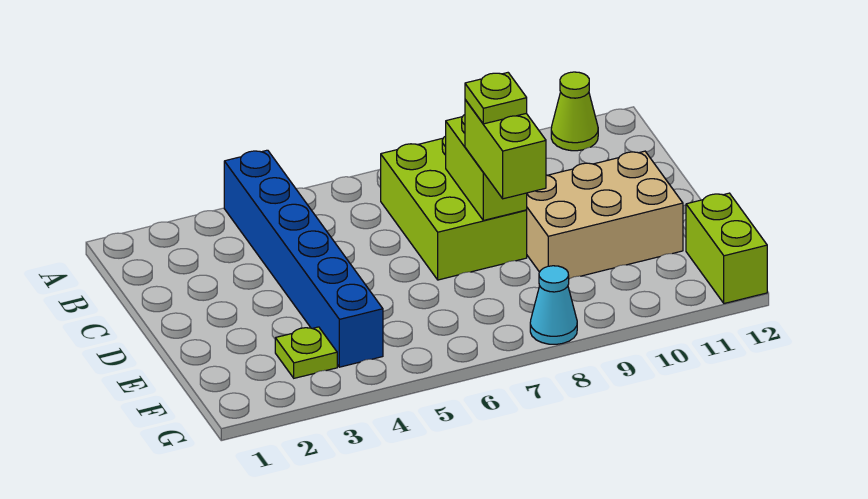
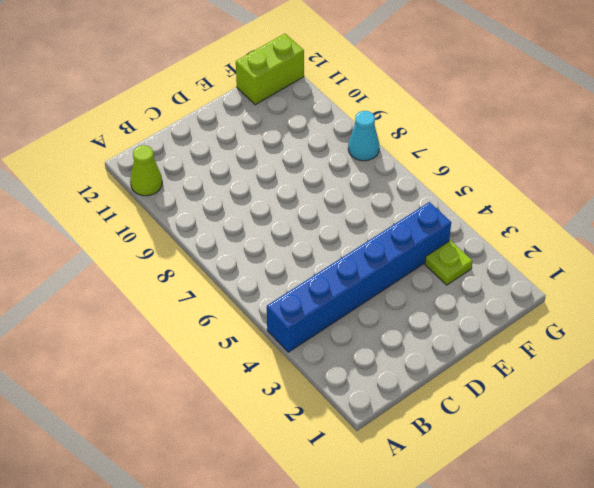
none -> lime 2x3 brick [381,136,527,280]
none -> tan 2x3 brick [527,151,683,279]

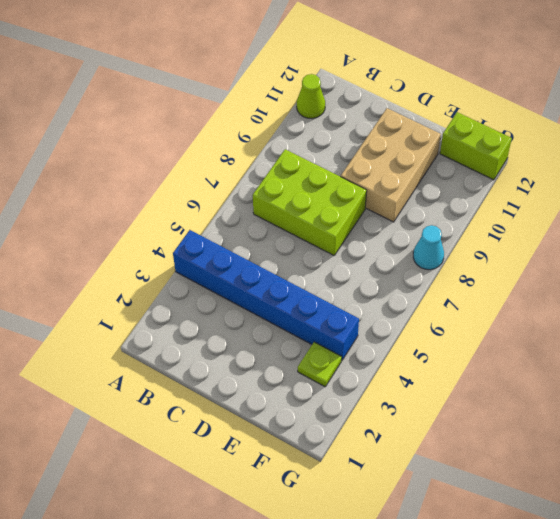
none -> lime 1x2 brick [446,115,527,220]
none -> lime 1x2 brick [465,100,546,199]

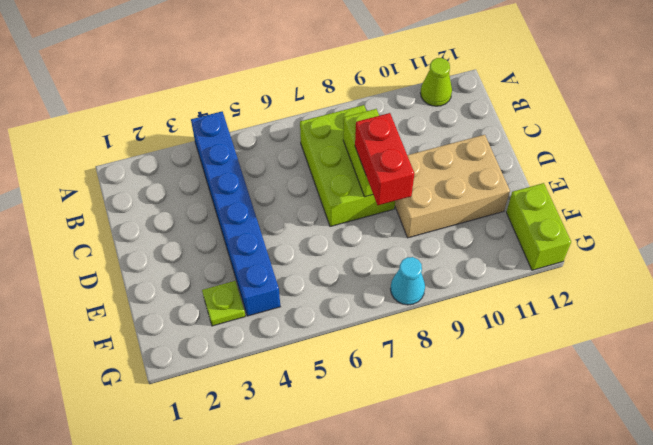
red 1x2 brick [355,113,415,205] -> lime 1x2 brick [465,100,546,199]
none -> lime 1x1 plate [465,73,527,124]

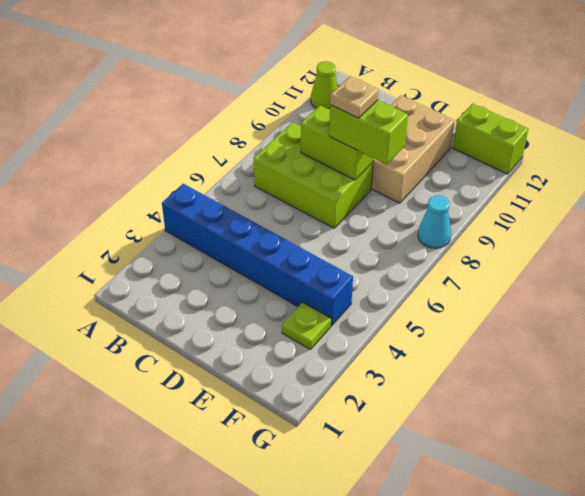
tan 1x1 plate [330,76,379,118] -> lime 1x1 plate [465,73,527,124]

